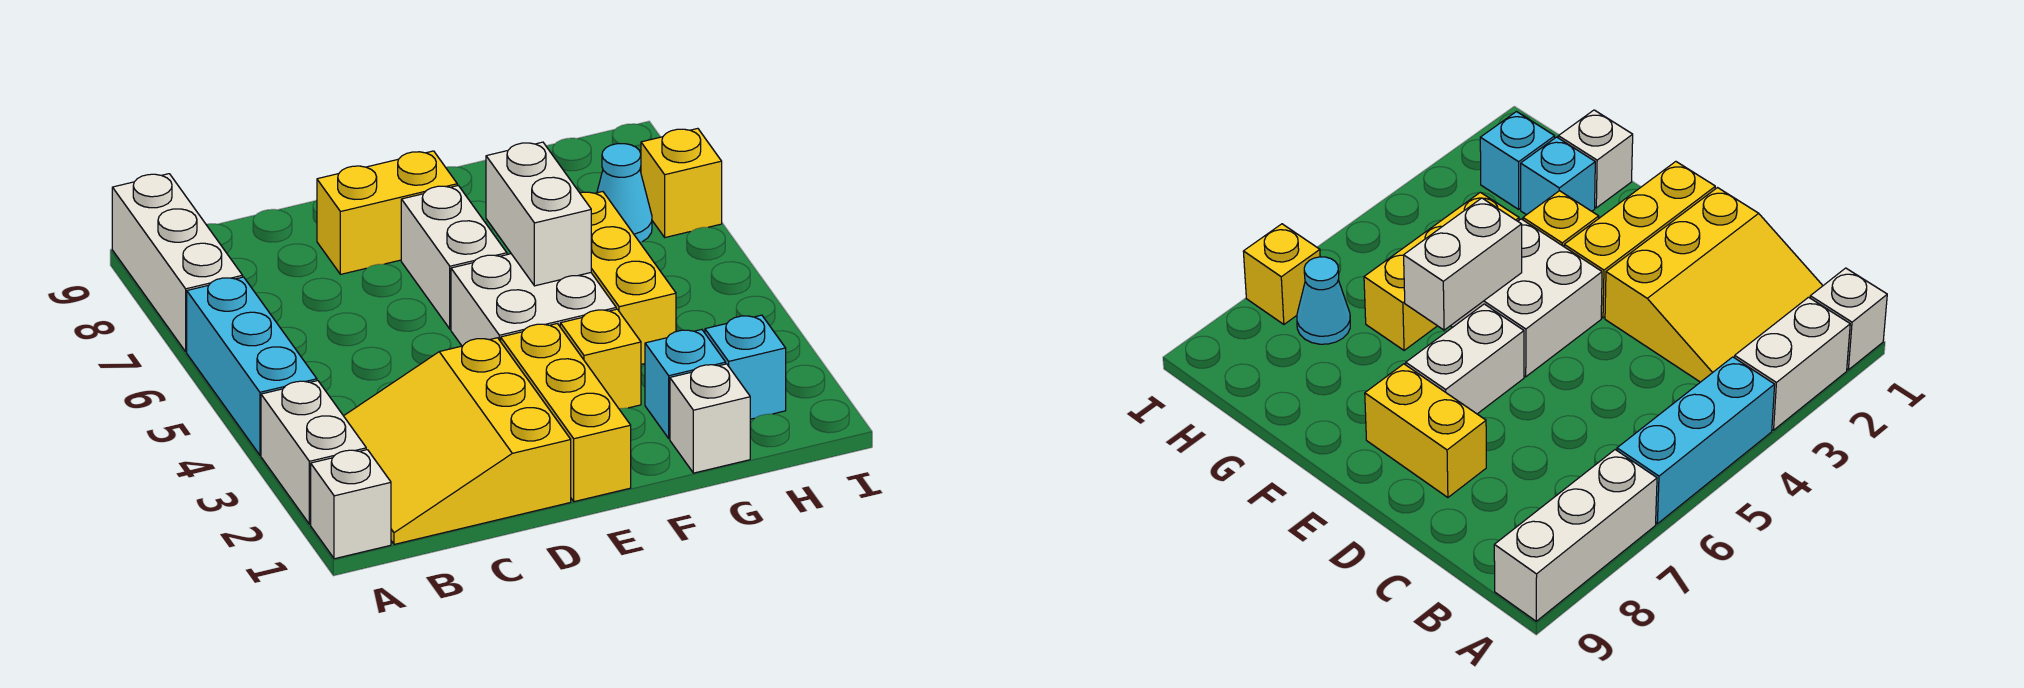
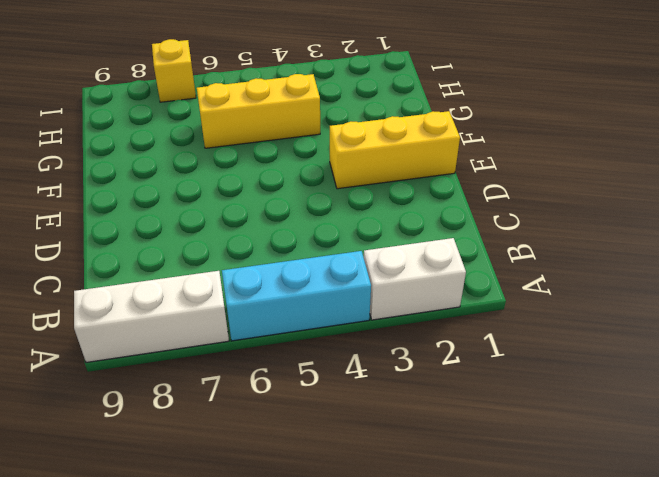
none -> white 1x1 brick [311,450,391,559]
none -> yellow 3x3 slope [344,338,571,544]
none -> yellow 1x2 brick [317,151,457,274]

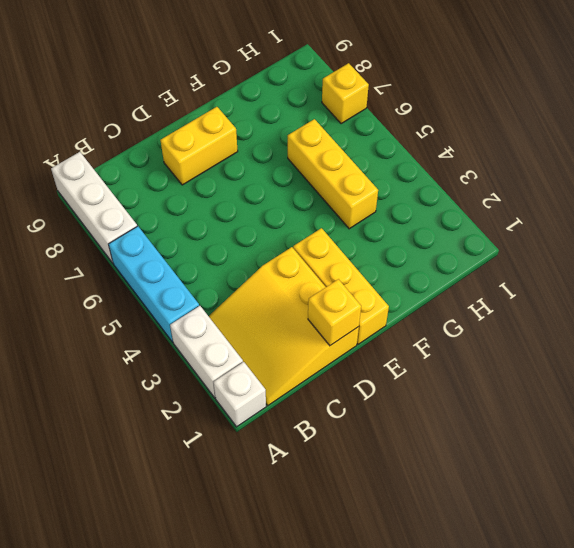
yellow 1x1 brick [308,279,361,346] -> yellow 1x1 brick moved to [560,309,641,409]
none -> white 2x2 brick [451,254,616,346]
none -> white 1x2 brick [401,186,507,329]
none -> white 1x1 brick [670,364,750,473]

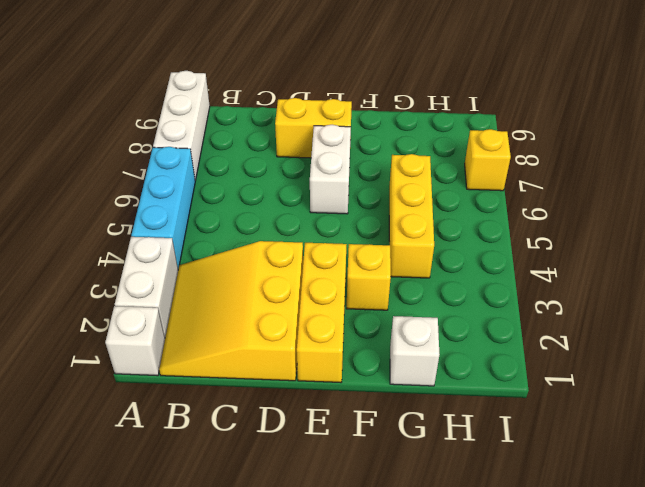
none -> white 2x2 brick [451,254,616,346]
none -> cyan 1x1 brick [645,330,726,439]
none -> cyan 1x1 brick [705,315,786,419]

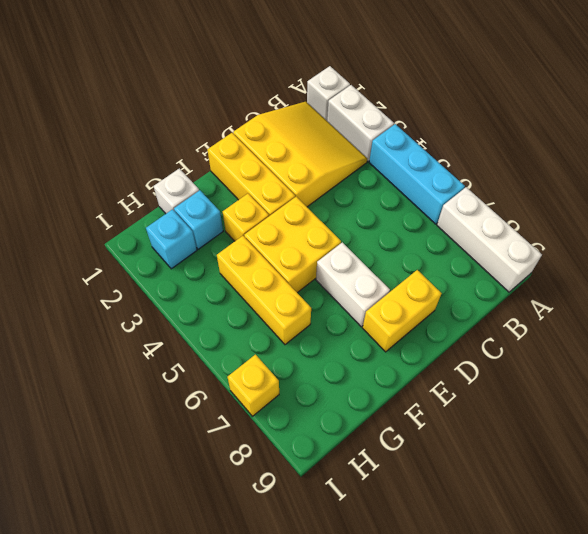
yellow 2x2 brick [244,197,341,293] -> white 2x2 brick [451,254,616,346]
none -> cyan 1x1 cone [597,144,652,242]
none -> white 1x2 brick [486,142,591,286]

